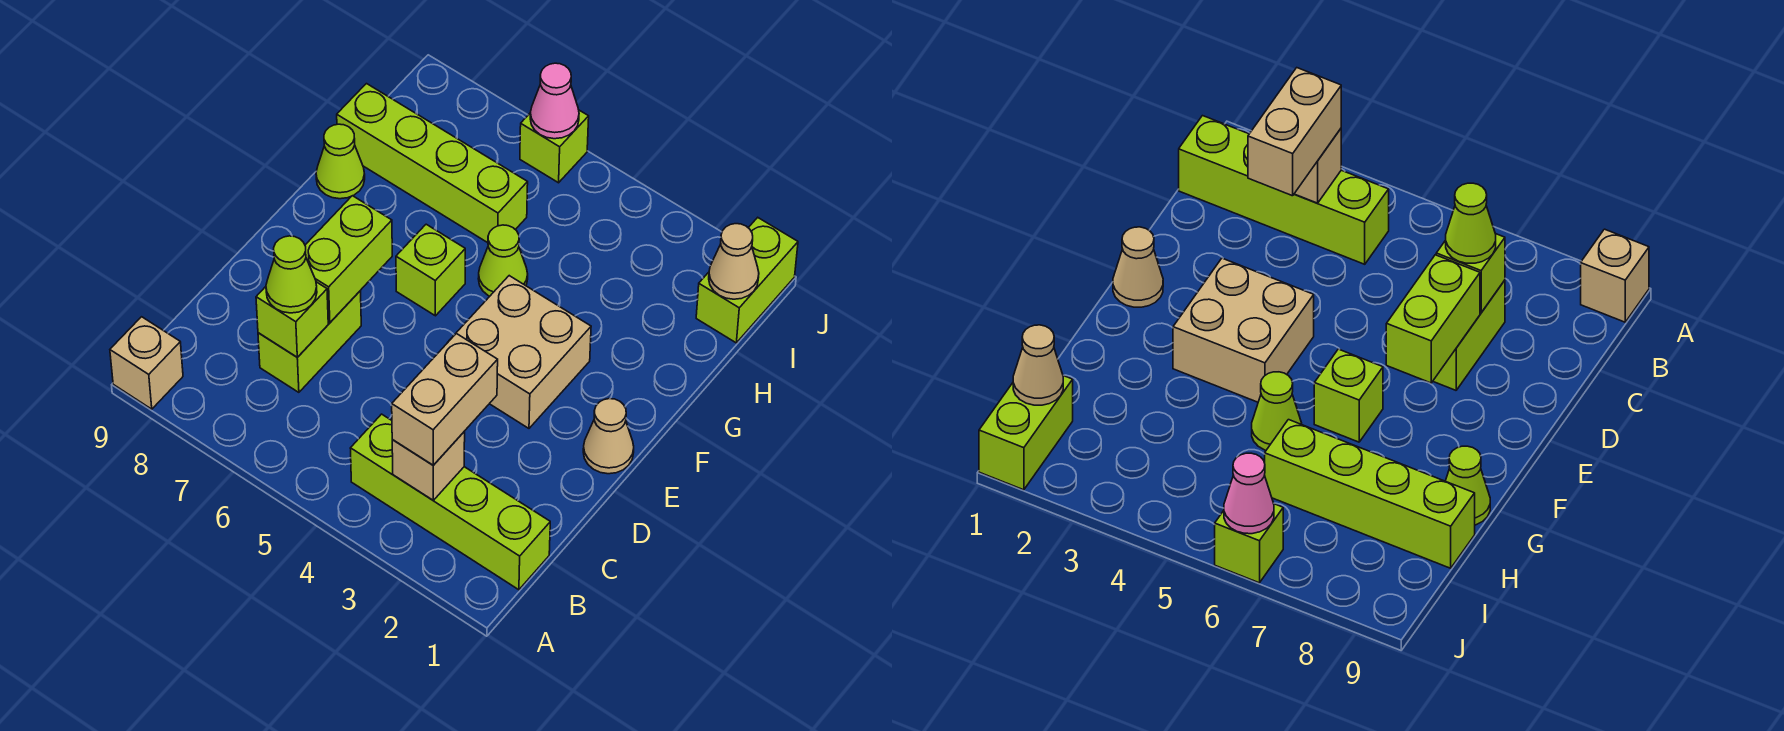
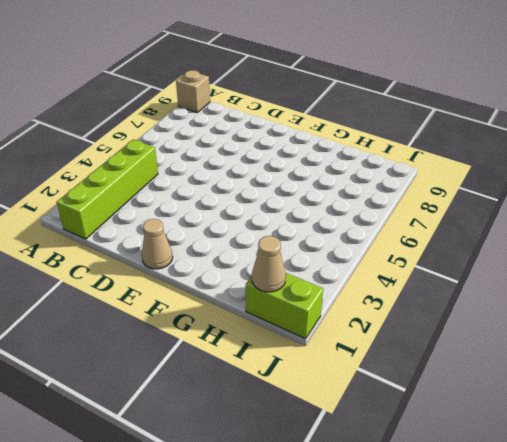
none -> lime 1x2 brick [258,291,361,392]
none -> tan 2x2 brick [448,276,591,428]
none -> lime 1x1 brick [396,224,465,316]

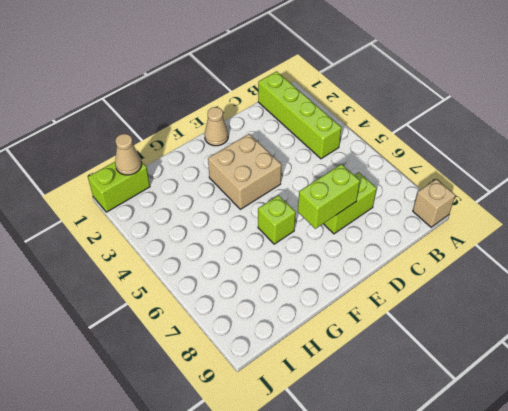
none -> lime 1x1 cone [478,225,528,296]
none -> lime 1x1 cone [316,124,365,199]
none -> lime 1x4 brick [337,84,528,243]

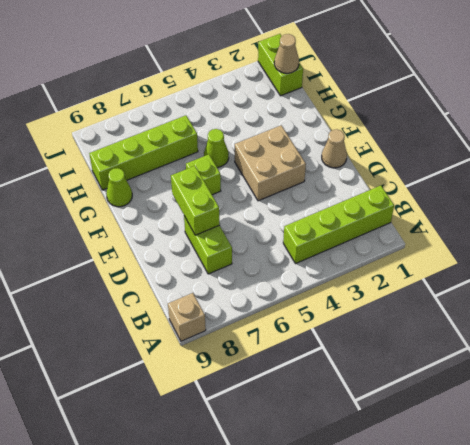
none -> lime 1x1 brick [520,110,589,183]
none -> tan 1x1 brick [392,432,465,500]
none -> lime 1x1 brick [256,282,328,357]

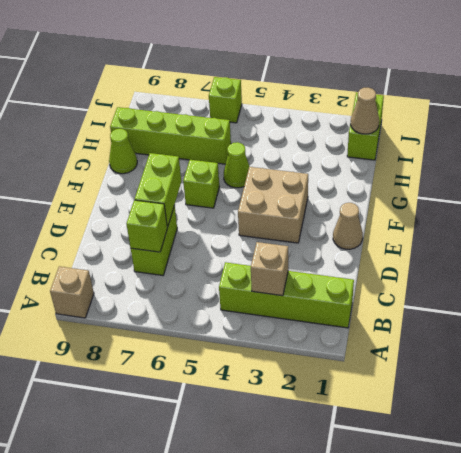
none -> pink 1x1 cone [530,63,579,139]
none -> tan 1x2 brick [392,333,498,465]
none -> lime 1x1 cone [266,236,317,313]

